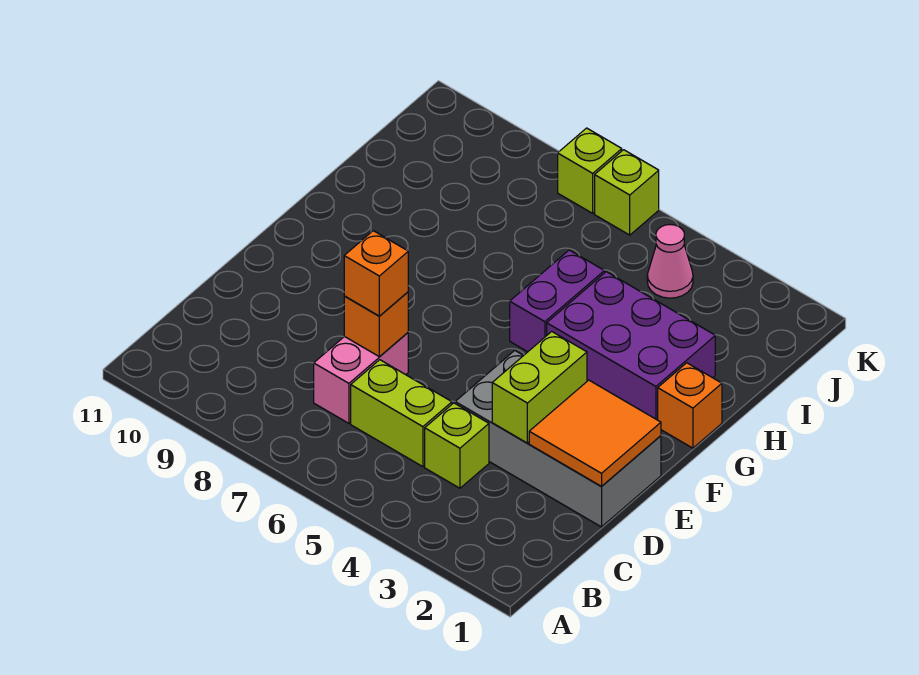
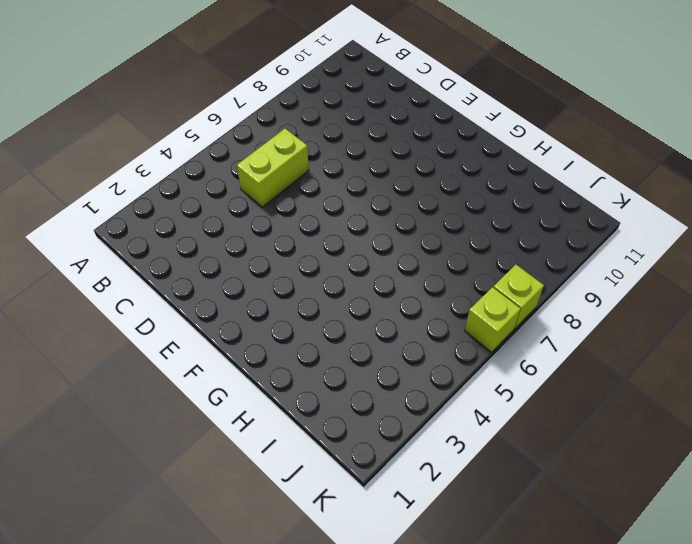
none -> lime 1x1 brick [425,403,489,488]
none -> pink 1x2 brick [314,333,408,423]
none -> grey 2x4 brick [455,351,661,527]

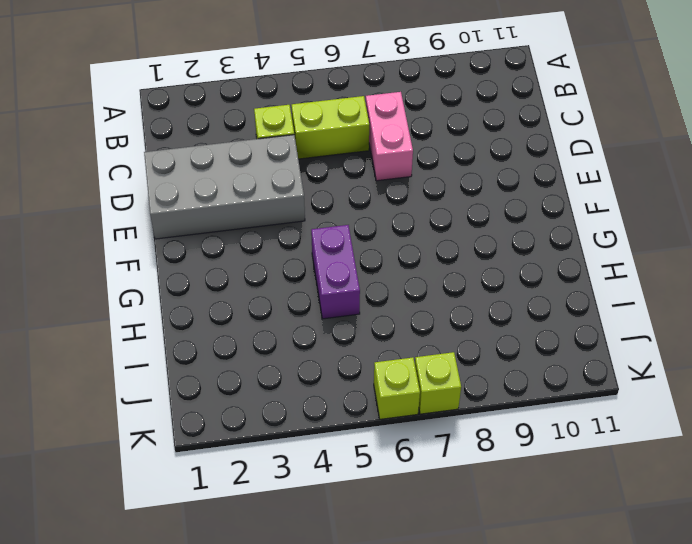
none -> orange 1x1 brick [658,363,722,448]
none -> purple 2x3 brick [547,272,715,420]
none -> pink 1x1 cone [647,225,693,298]

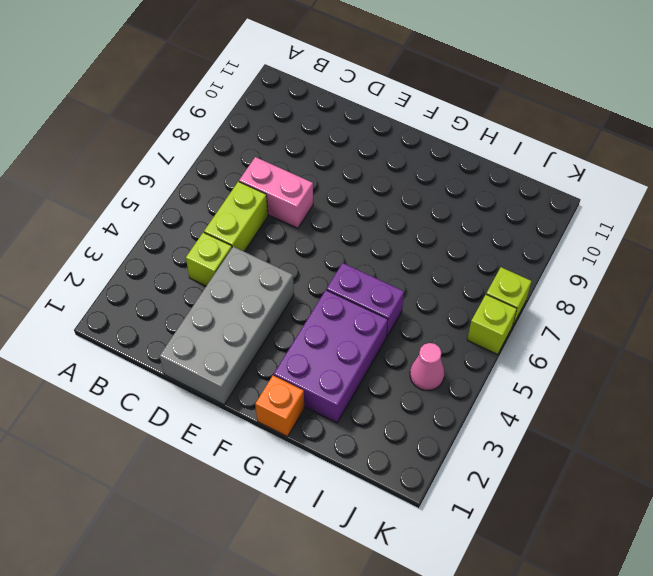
none -> orange 2x2 tile [529,380,661,487]
none -> lime 1x2 brick [492,332,587,443]
none -> orange 1x1 brick [344,292,408,357]

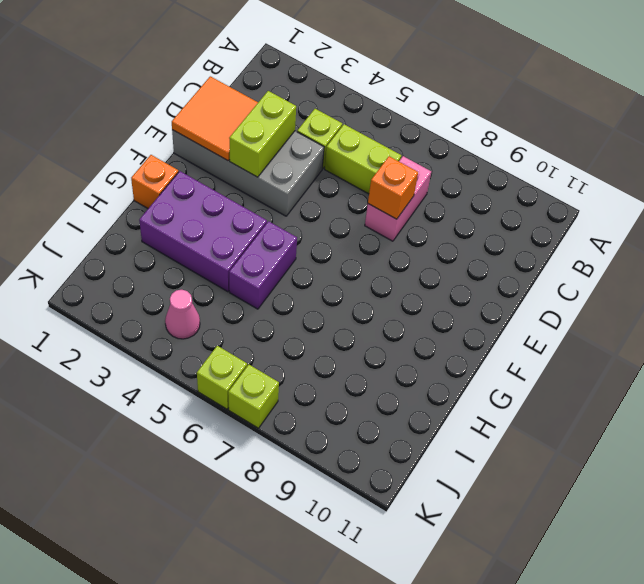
none -> orange 1x1 brick [344,231,408,316]

